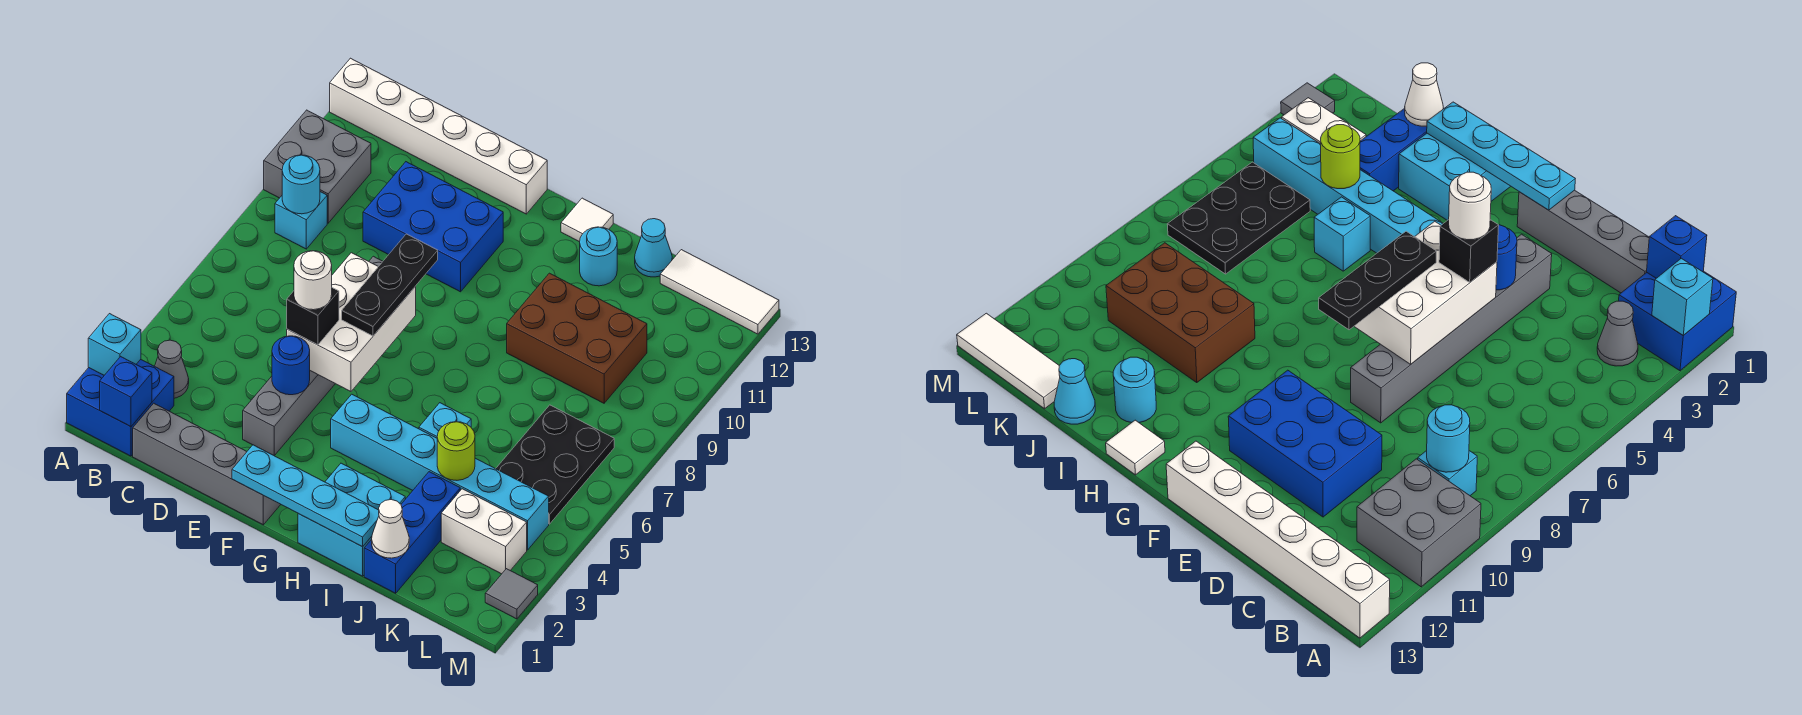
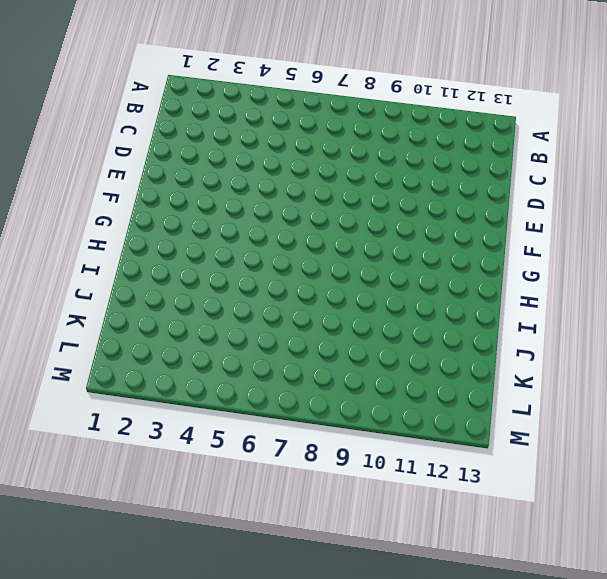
none -> blue 2x2 brick [67,359,174,456]
none -> grey 2x2 brick [264,110,371,223]
none -> white 1x6 brick [330,58,547,214]
none -> grey 1x1 cone [155,340,189,398]

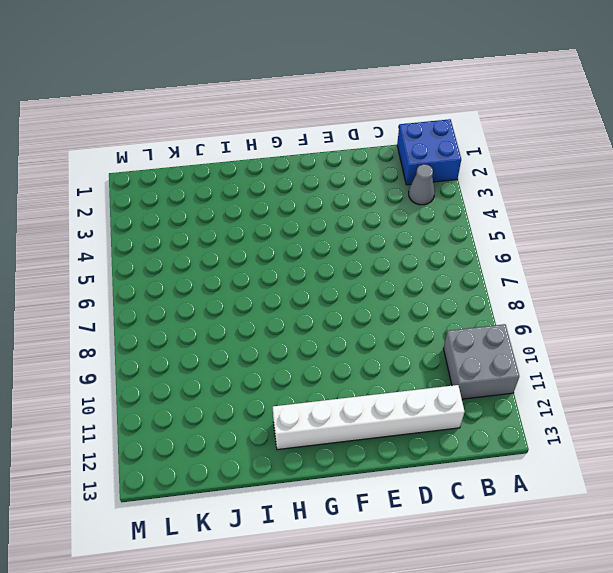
white 1x6 brick [273,385,465,450] -> white 1x6 brick moved to [330,58,547,214]
none -> cyan 1x1 brick [275,192,327,249]
none -> grey 1x4 brick [133,403,281,525]
none -> blue 2x3 brick [363,162,503,292]
none -> grey 1x6 brick [243,256,383,456]

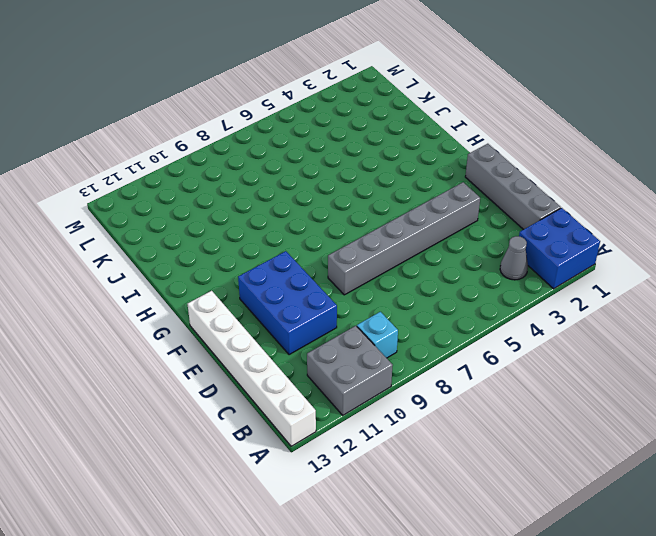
none -> cyan 1x6 brick [331,394,549,550]
none -> cyan 2x2 brick [298,463,405,576]
none -> white 1x1 tile [561,198,613,242]
none -> cyan 1x1 brick [419,403,471,438]

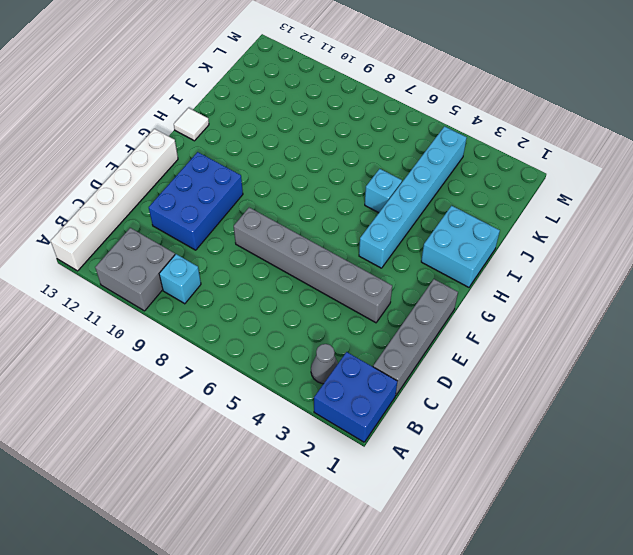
none -> brown 2x3 brick [507,273,647,403]
none -> cyan 1x1 round brick [580,227,617,286]
none -> blue 1x3 brick [364,472,460,593]
none -> cyan 1x1 cone [635,219,672,277]

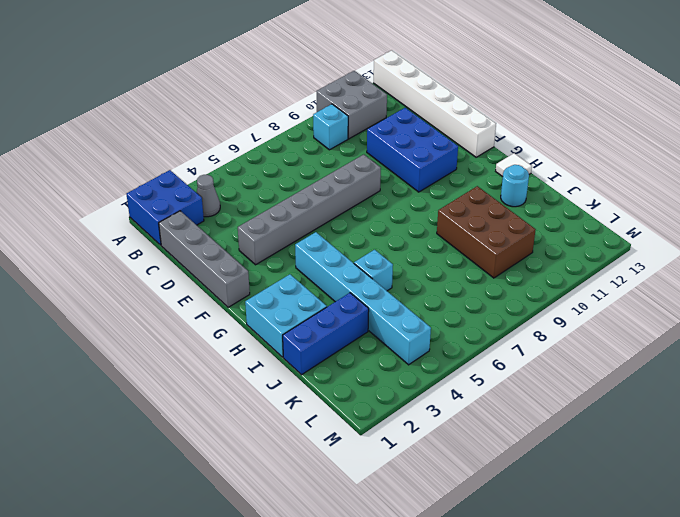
none -> cyan 1x1 cone [635,219,672,277]
none -> white 1x2 brick [441,489,527,574]
none -> black 2x3 plate [496,405,614,524]
none -> white 1x3 tile [660,250,779,334]

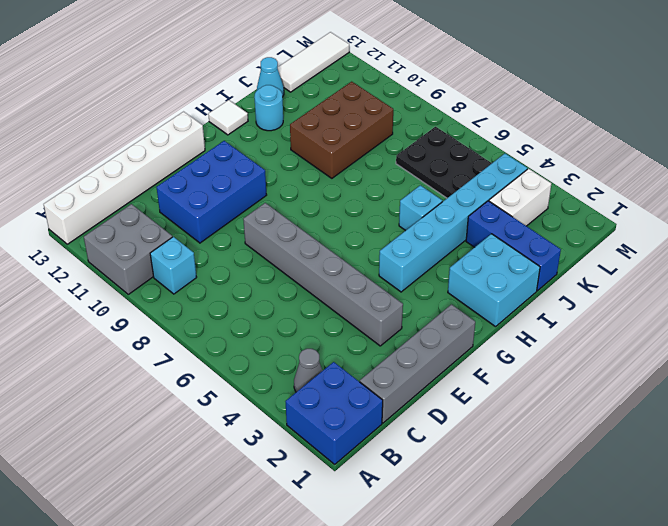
none -> grey 1x1 tile [485,569,538,619]
none -> cyan 1x1 brick [88,314,141,375]
none -> blue 1x1 brick [100,357,152,427]
none -> cyan 1x1 round brick [282,155,320,214]

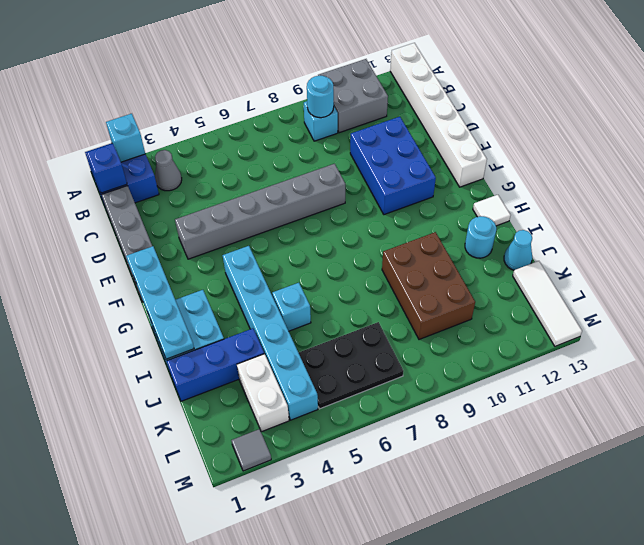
none -> blue 1x1 round brick [272,336,310,395]
none -> white 2x3 brick [287,253,416,391]
none -> white 1x1 cone [372,500,409,558]
none -> lime 1x1 round brick [437,422,475,480]

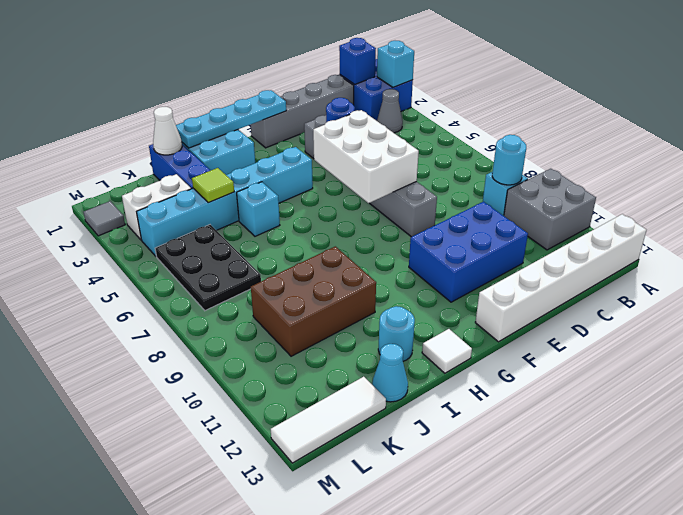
lime 1x1 tile [192,168,234,203] -> lime 1x1 round brick [437,422,475,480]
none -> black 1x1 brick [287,288,339,345]
none -> black 1x3 plate [342,234,438,336]
none -> white 1x1 round brick [294,251,332,310]

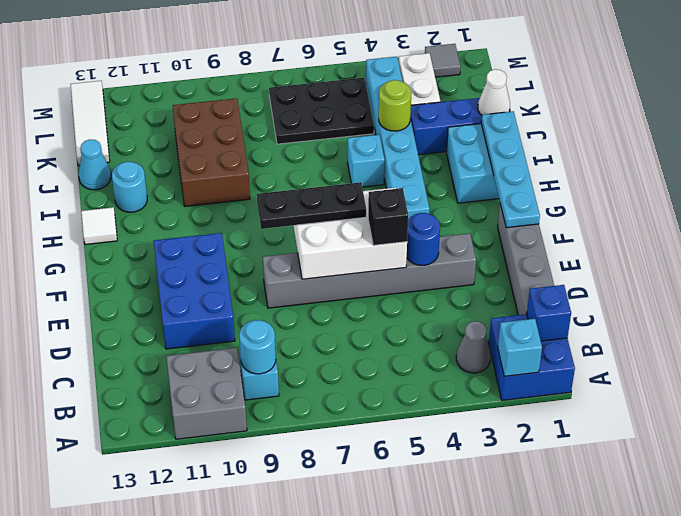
none -> white 1x6 brick [330,58,547,214]
none -> white 1x1 round brick [294,251,332,310]

